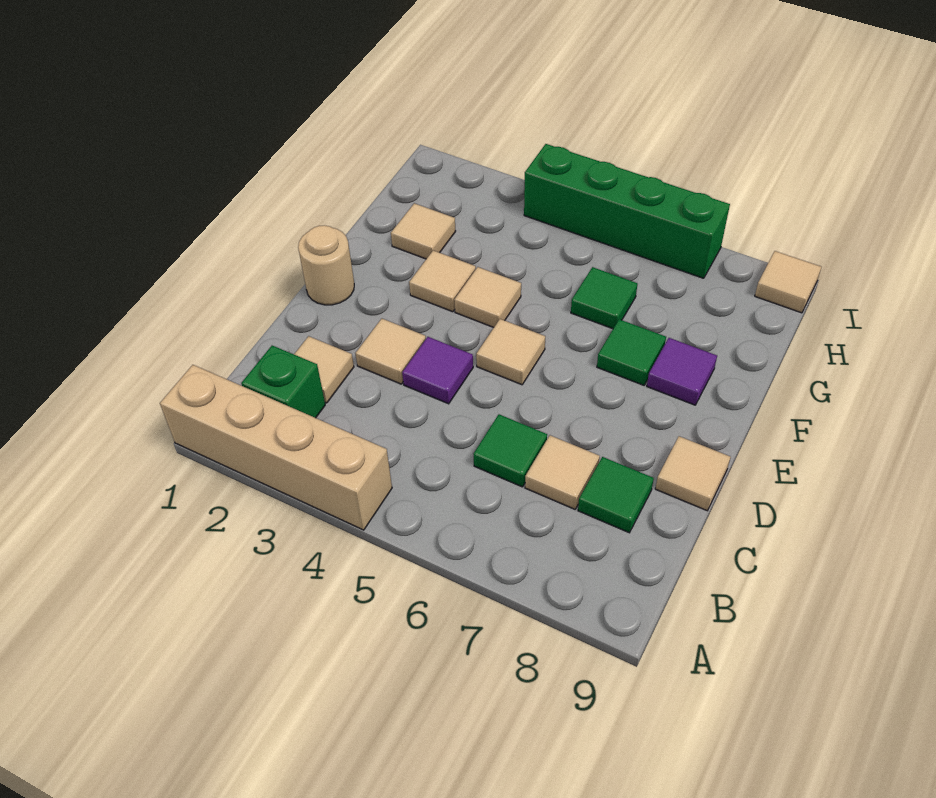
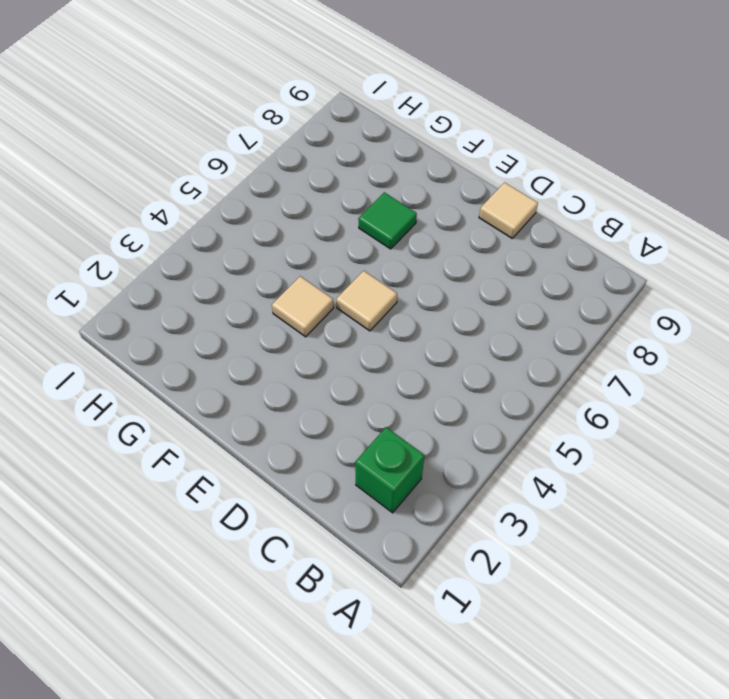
none -> tan 1x4 brick [160,365,392,530]
none -> tan 1x1 tile [294,336,354,403]
none -> green 1x1 tile [474,414,547,487]

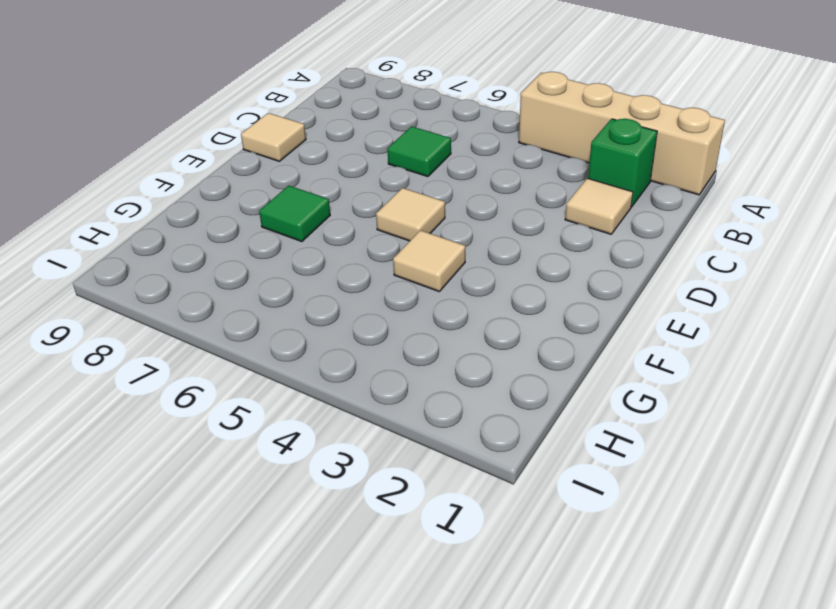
none -> tan 1x1 tile [525,435,600,509]
none -> green 1x1 tile [578,457,654,533]
none -> tan 1x1 tile [355,319,426,384]

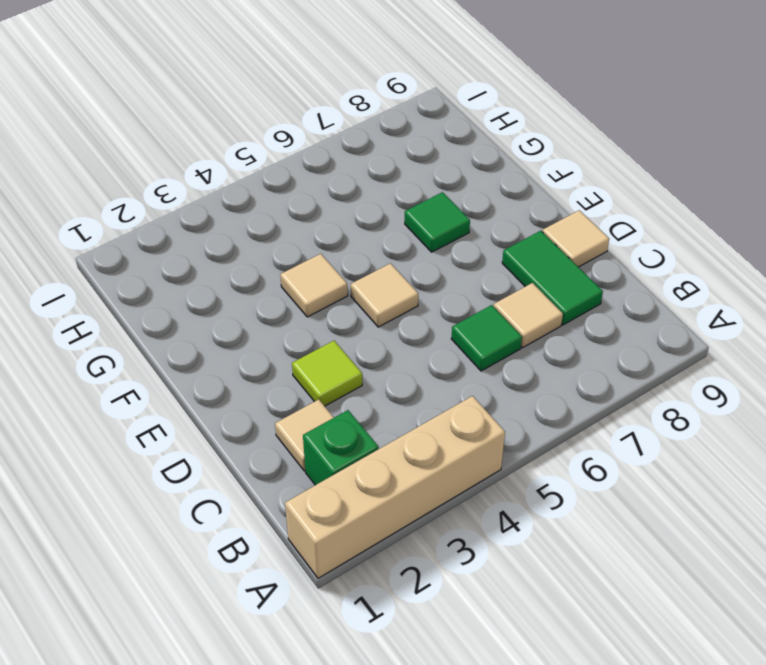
green 1x2 tile [502,231,603,325] -> green 1x1 tile [578,457,654,533]
lime 1x1 tile [292,341,362,406] -> tan 1x1 tile [355,319,426,384]
none -> purple 1x1 tile [402,337,473,404]
none -> tan 1x1 round brick [298,225,354,305]
none -> tan 1x1 tile [409,250,476,312]

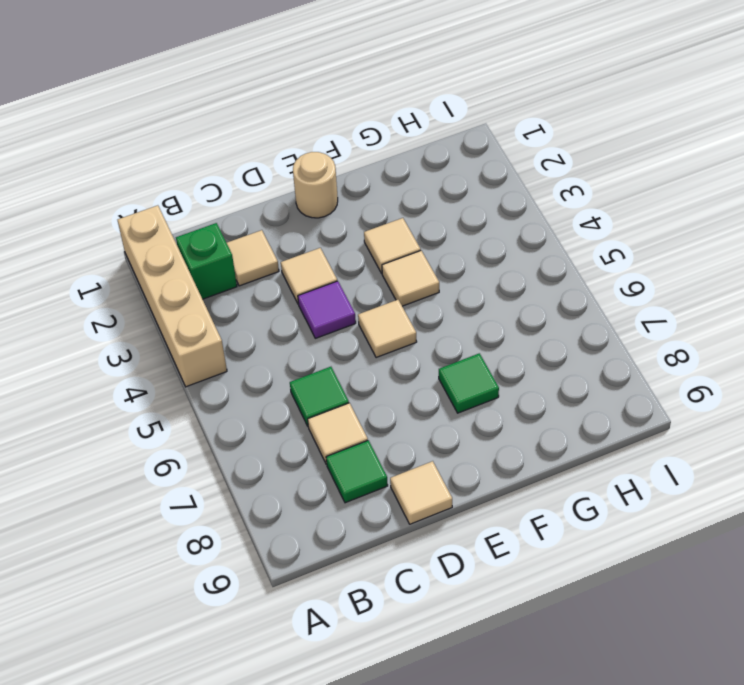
none -> purple 1x1 tile [647,338,717,405]
none -> tan 1x1 tile [391,203,456,259]
none -> green 1x1 tile [571,267,637,329]

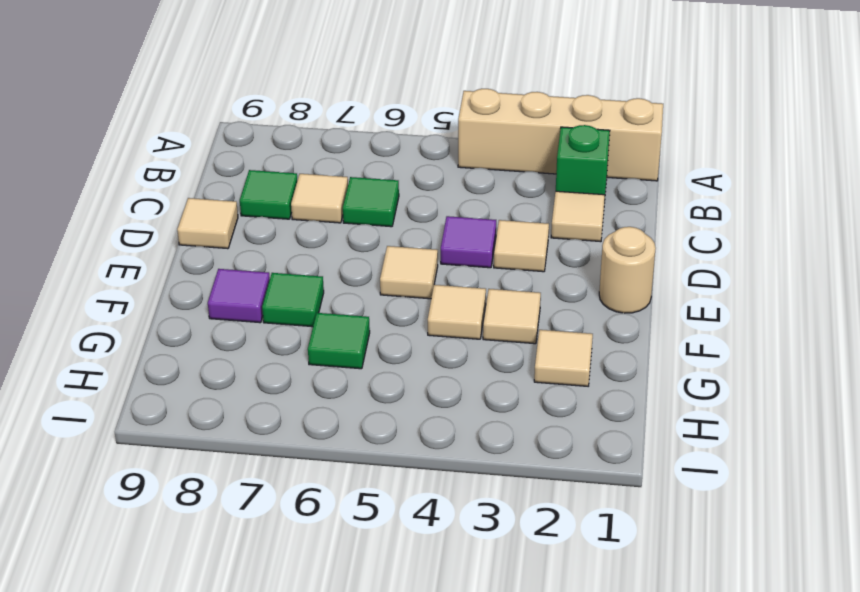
none -> green 1x4 brick [524,144,730,278]
none -> tan 1x1 tile [755,251,821,313]

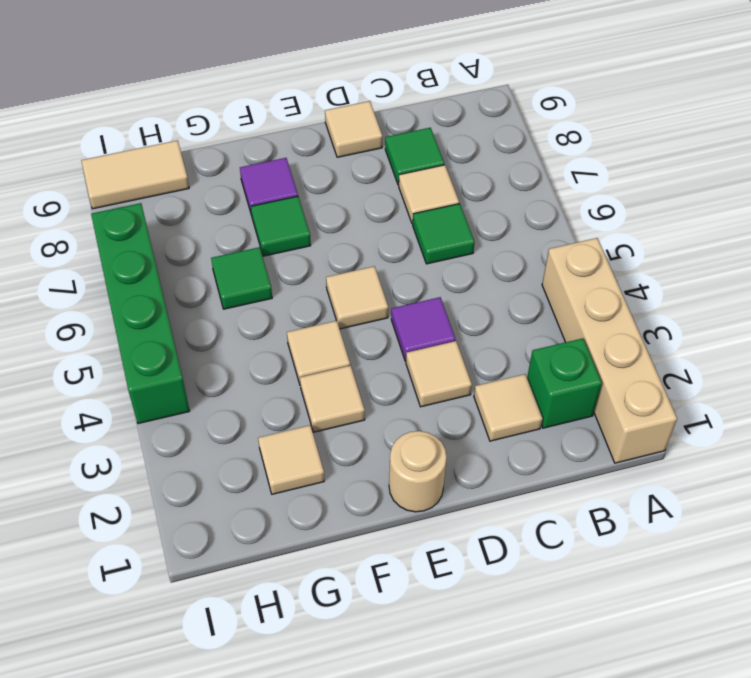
tan 1x2 tile [81,140,189,209] -> tan 1x1 tile [755,251,821,313]

